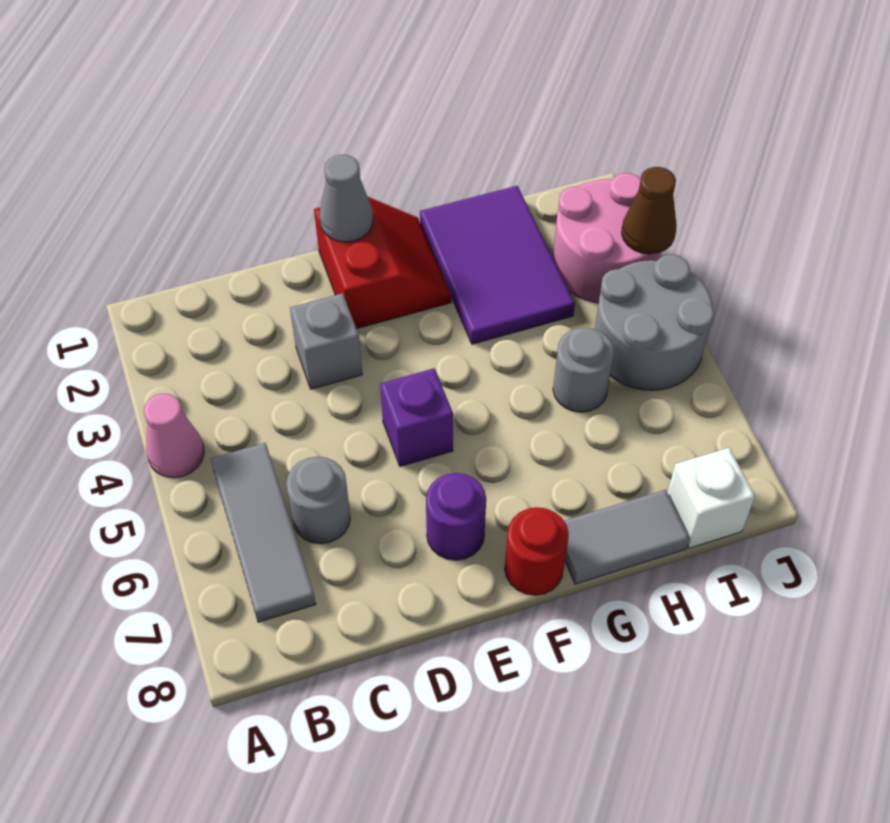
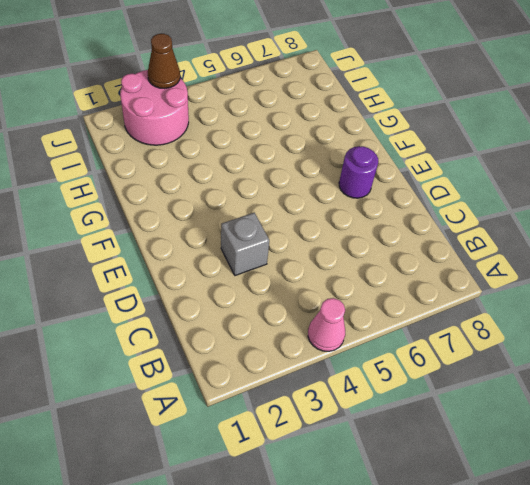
none -> grey 1x3 tile [211,443,316,622]
none -> grey 1x1 round brick [286,457,350,544]
none -> red 2x2 slope [314,196,451,329]

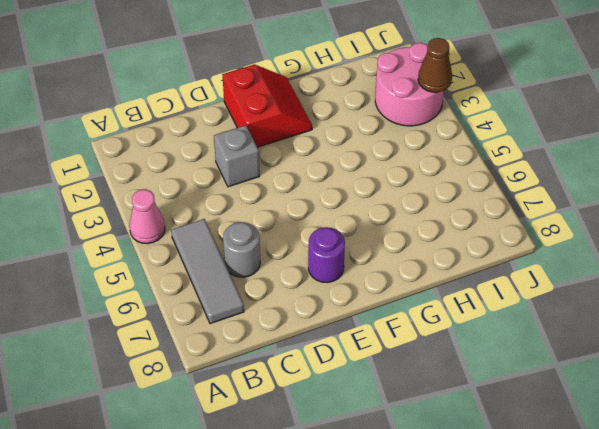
none -> purple 1x1 brick [380,368,453,466]
none -> red 1x1 round brick [505,507,569,595]
none -> purple 2x3 tile [420,186,575,344]

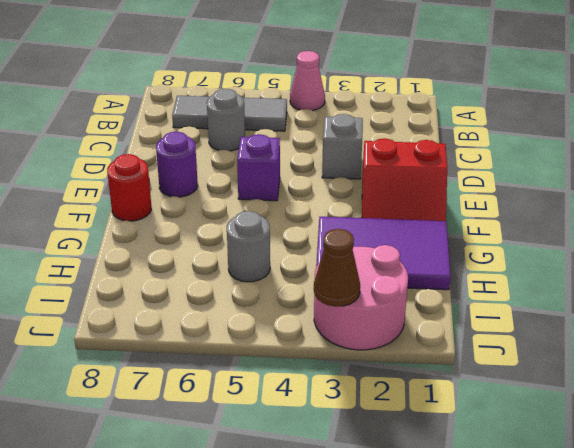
none -> grey 1x2 tile [564,490,689,584]
none -> grey 2x2 round brick [595,255,714,390]
none -> white 1x1 brick [667,448,755,548]

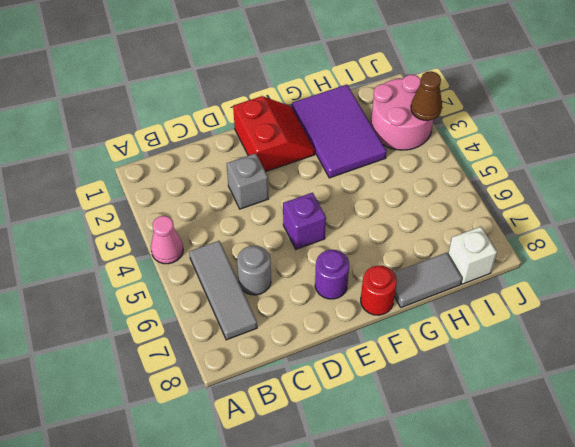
none -> grey 1x1 round brick [553,328,614,412]
none -> grey 2x2 round brick [595,255,714,390]
none -> grey 1x1 cone [319,155,373,242]

